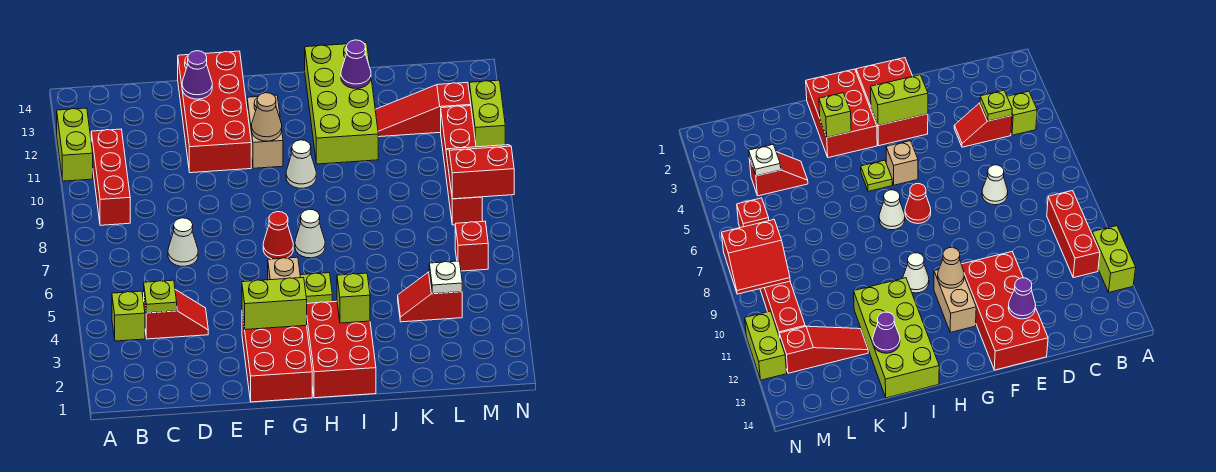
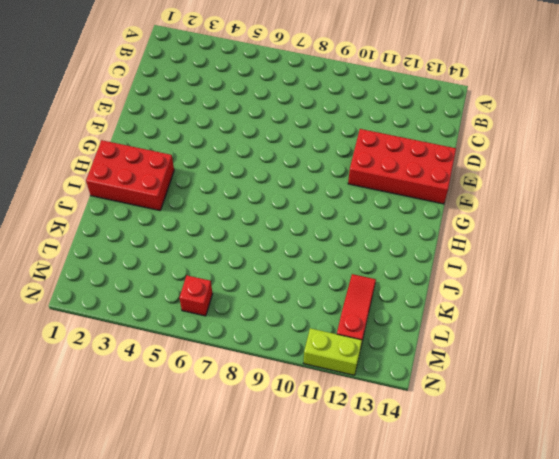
none -> lime 1x2 brick [57,108,93,181]
none -> lime 1x1 brick [112,291,145,341]
none -> red 1x3 brick [91,129,130,225]

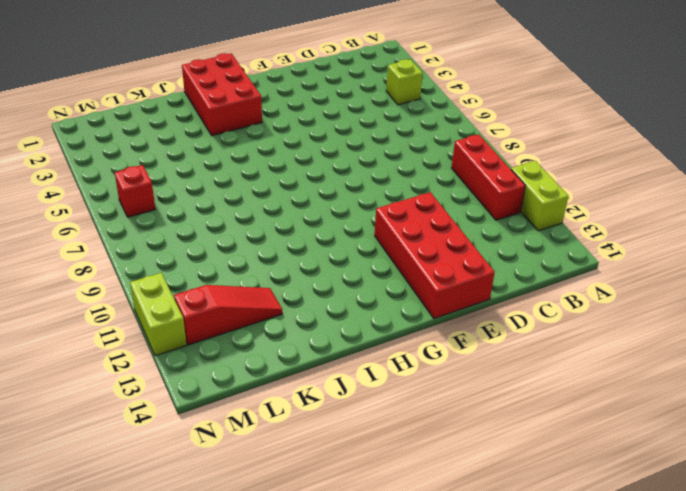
none -> red 1x2 slope [144,290,208,339]
none -> white 1x1 cone [168,218,198,266]
none -> red 2x3 brick [242,313,312,402]

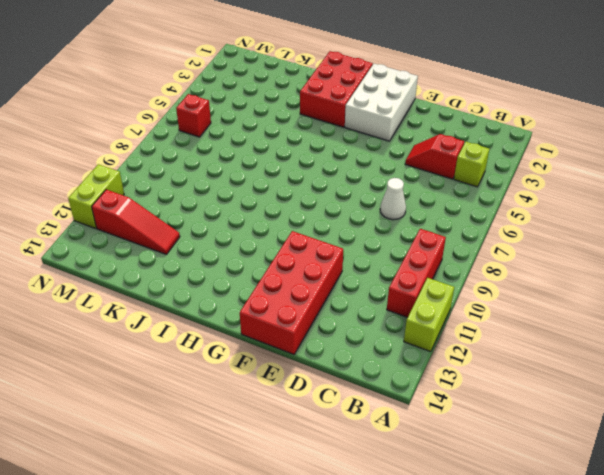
white 2x3 brick [345,64,418,141] -> red 2x3 brick [242,313,312,402]
none -> tan 1x1 brick [268,257,301,280]
none -> red 1x1 cone [263,212,293,259]
none -> tan 1x2 brick [247,95,283,168]

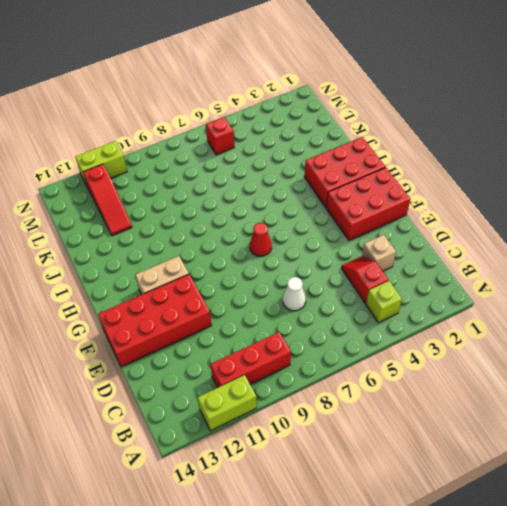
tan 1x1 brick [362,235,396,271] -> tan 1x1 brick moved to [268,257,301,280]
none -> lime 1x1 plate [300,273,332,303]
none -> white 1x1 cone [295,209,325,258]
none -> white 1x1 cone [286,140,316,188]

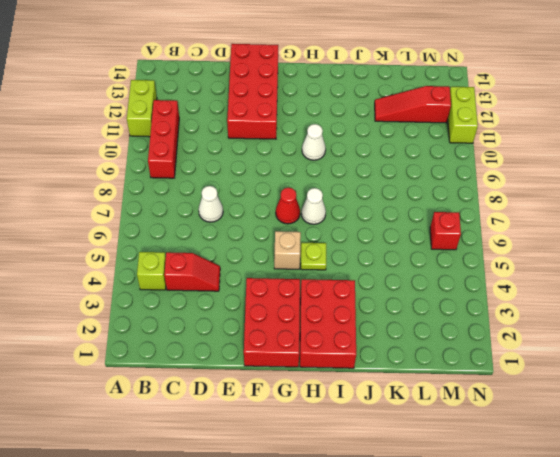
none -> tan 1x2 brick [247,95,283,168]
none -> lime 2x4 brick [305,43,378,164]
none -> red 1x2 slope [398,272,462,322]

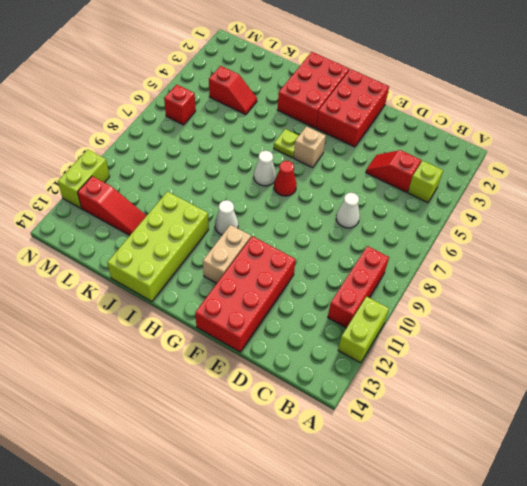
none -> red 1x4 brick [441,106,482,225]
none -> lime 1x1 plate [144,280,177,313]
none -> purple 1x1 cone [182,51,212,99]

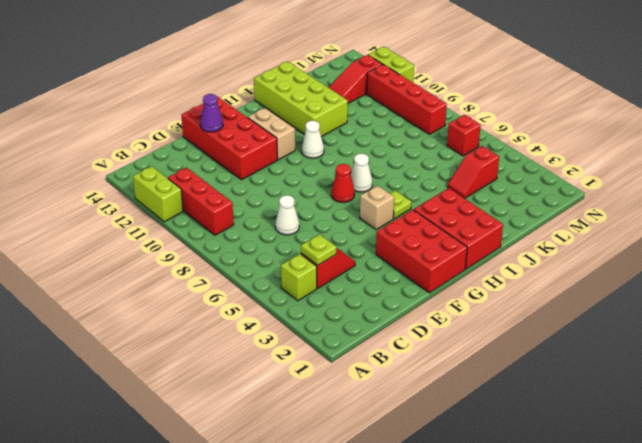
none -> lime 1x2 brick [242,278,307,330]
none -> tan 1x1 cone [252,93,282,141]
none -> lime 1x1 brick [337,273,370,323]

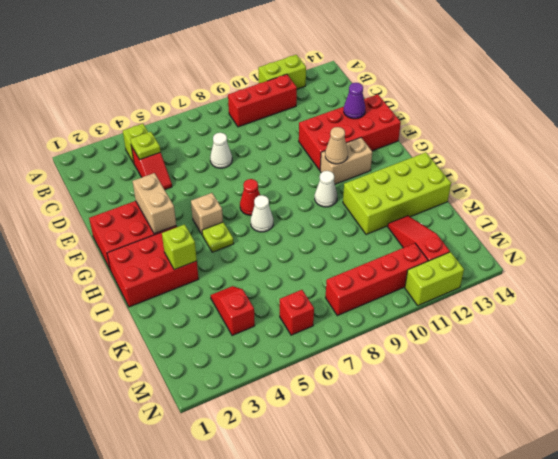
tan 1x2 brick [133,173,176,234] -> lime 1x2 brick [242,278,307,330]
none -> purple 1x1 cone [341,40,371,89]
none -> white 1x1 plate [429,261,462,294]
none -> red 2x2 slope [446,145,514,199]

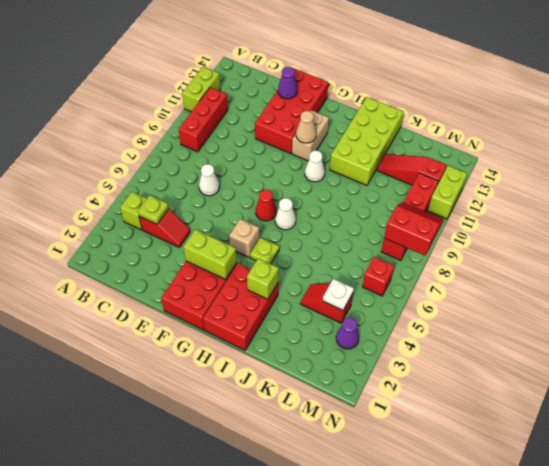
purple 1x1 cone [336,317,359,349] -> purple 1x1 cone moved to [341,40,371,89]

